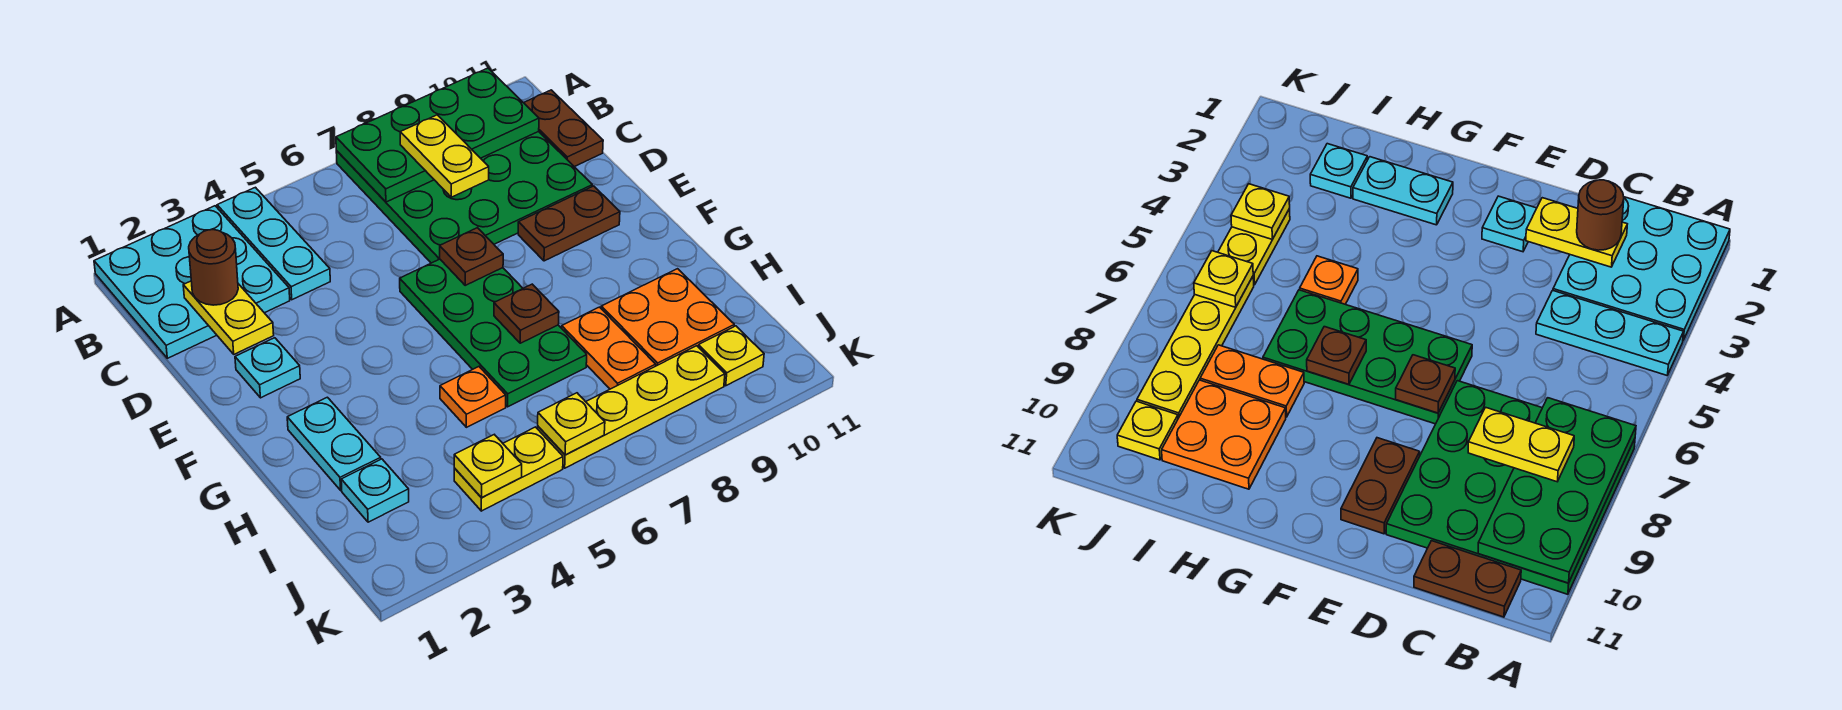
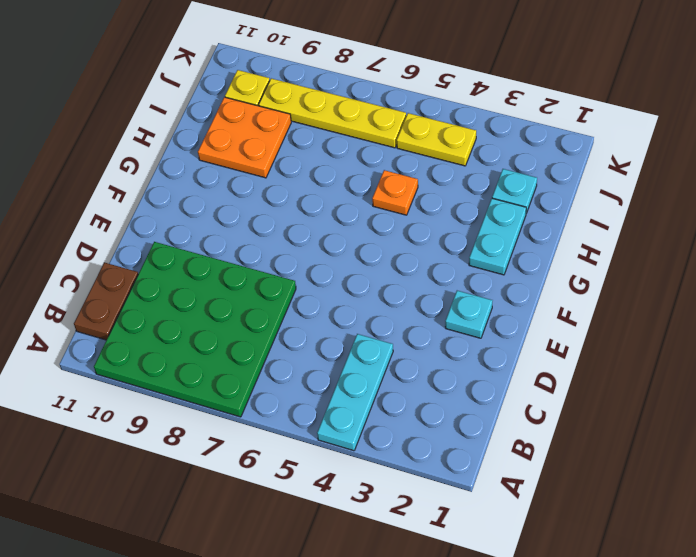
none -> cyan 3x3 plate [94,206,290,358]
none -> green 2x4 plate [400,259,587,407]
none -> brown 1x2 plate [518,186,620,261]

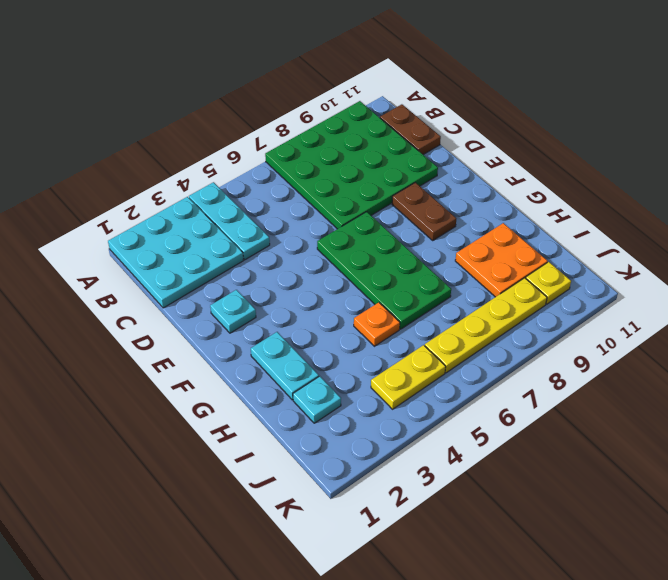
brown 1x2 plate [392,183,456,240] -> brown 1x2 plate turned to [518,186,620,261]
none -> orange 1x2 plate [562,307,656,389]
none -> green 2x4 plate [336,68,539,202]
none -> yellow 1x2 plate [183,281,274,354]

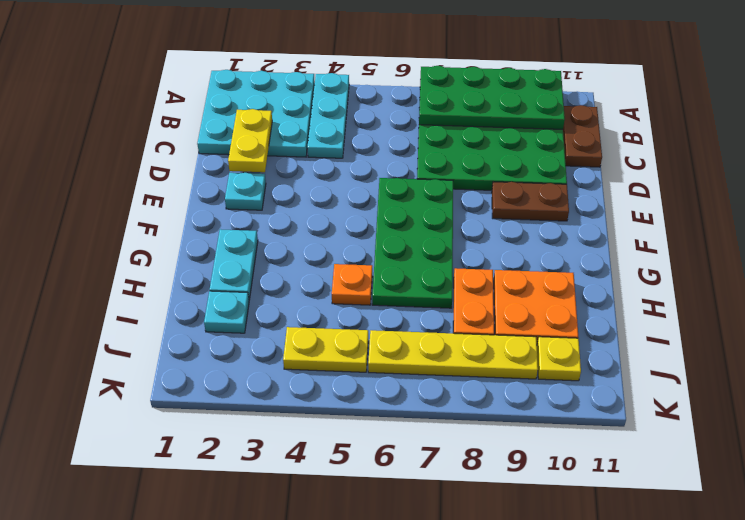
none -> brown 1x1 plate [440,228,503,285]
none -> brown 1x1 plate [494,284,559,343]
none -> yellow 1x1 plate [454,435,522,498]

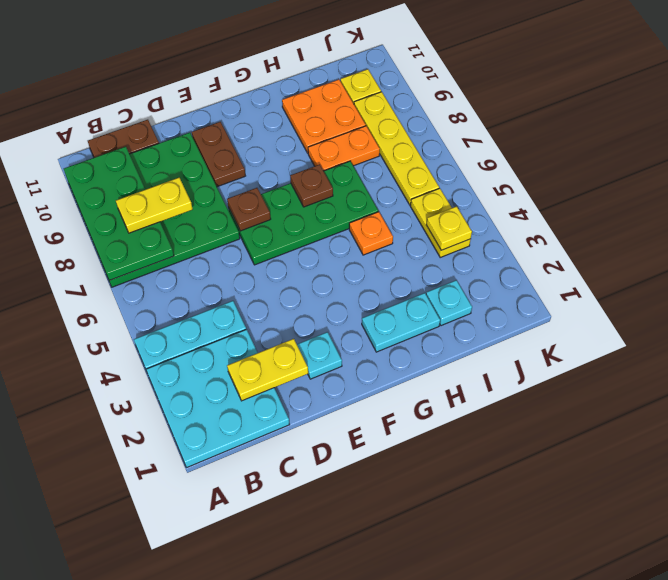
none -> yellow 1x1 plate [538,393,605,455]
none -> brown 1x1 round brick [189,230,238,305]

